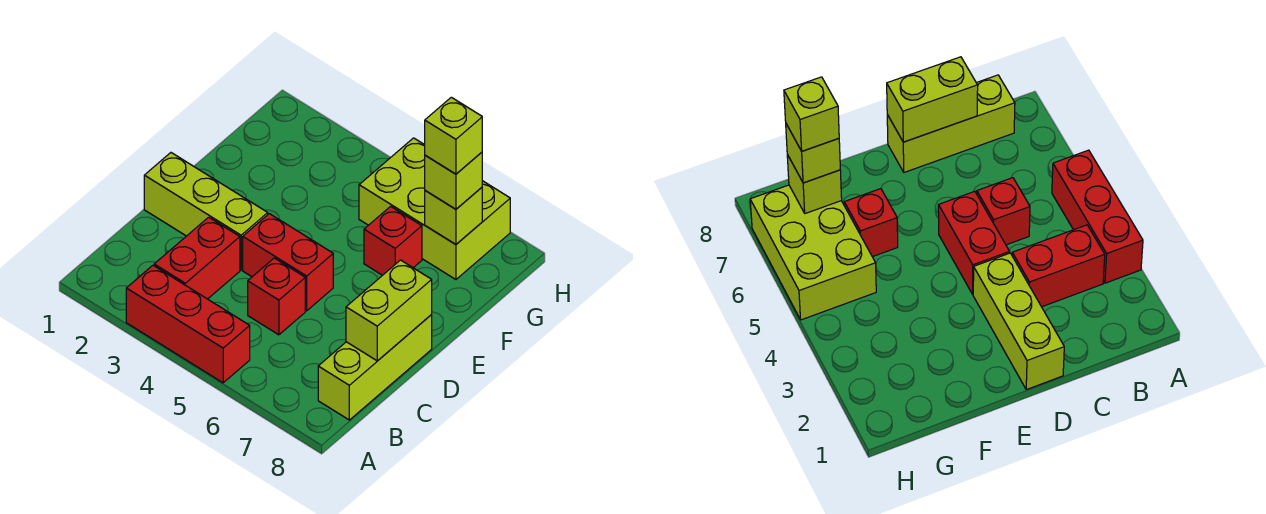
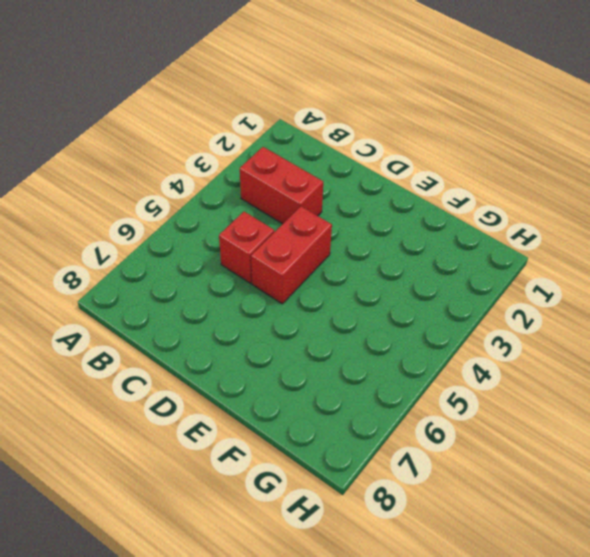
none -> red 1x3 brick [126,265,250,383]
none -> lime 1x3 brick [318,315,432,420]
none -> lime 1x3 brick [144,153,268,270]

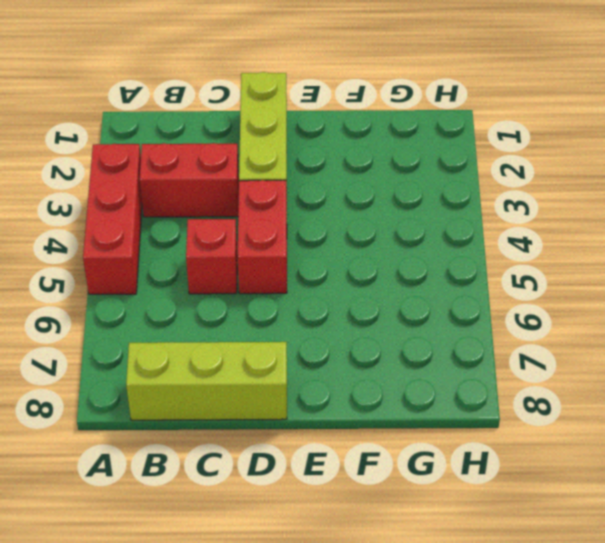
none -> red 1x1 brick [364,206,422,275]
none -> lime 2x3 brick [359,138,510,279]
none -> lime 1x2 brick [346,260,432,361]

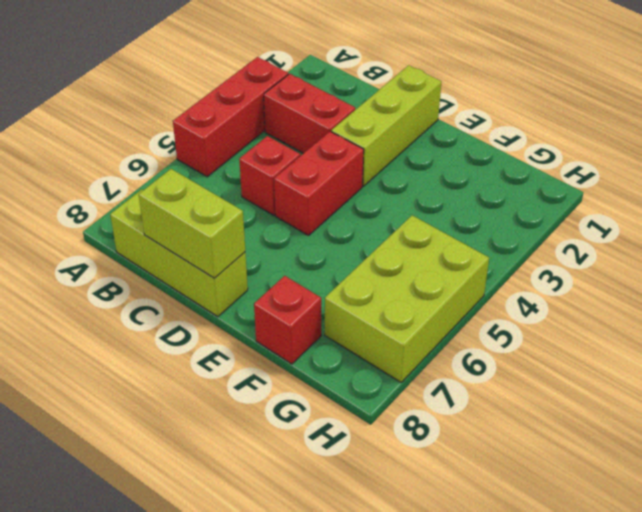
red 1x1 brick [254,276,321,364] -> red 1x1 brick moved to [364,206,422,275]
none -> lime 1x1 brick [425,187,482,244]
none -> lime 1x1 brick [425,152,482,209]
none -> lime 1x1 brick [425,97,482,174]

